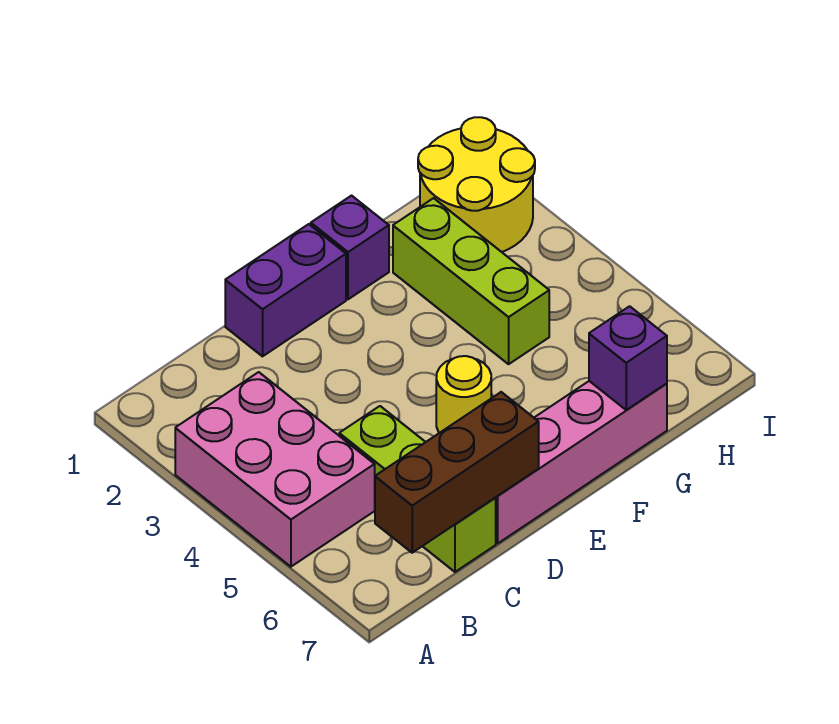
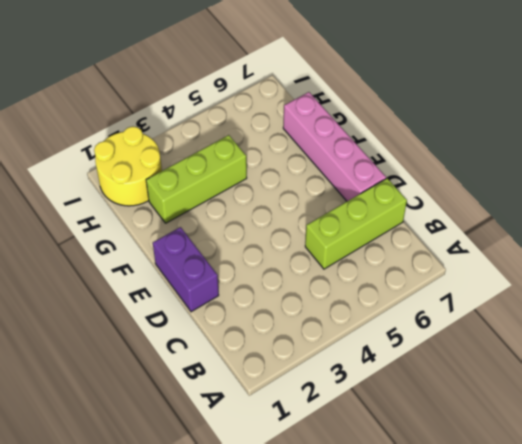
none -> pink 2x3 brick [175,372,375,567]
none -> yellow 1x1 round brick [436,356,491,433]

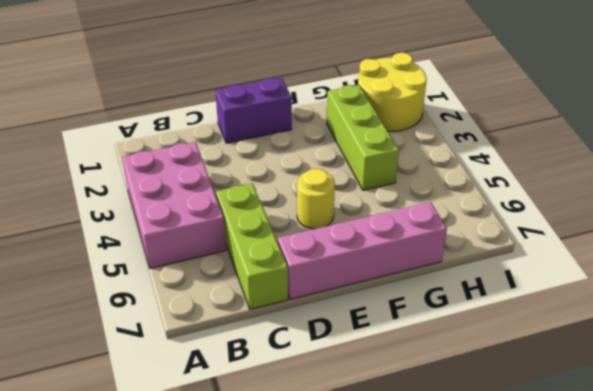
none -> purple 1x1 brick [311,196,389,299]
none -> brown 1x3 brick [375,392,539,553]

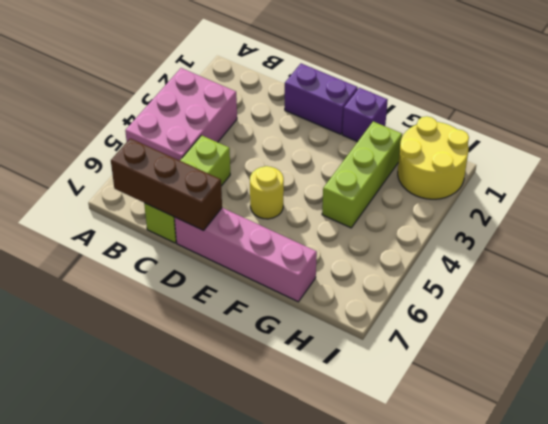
none -> purple 1x1 brick [589,306,667,410]

